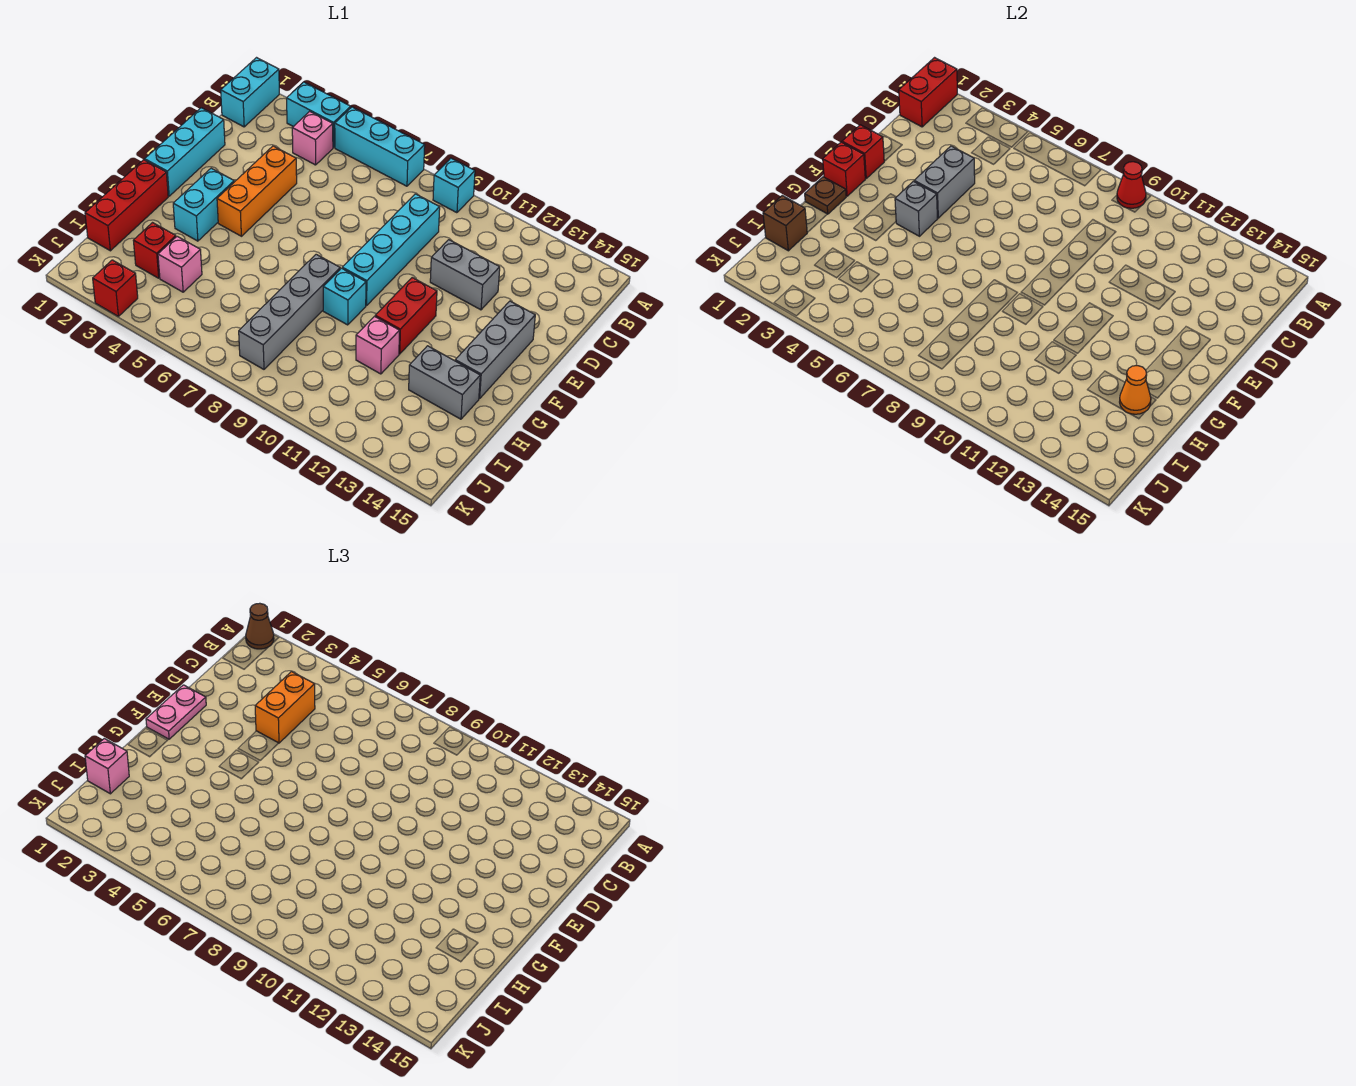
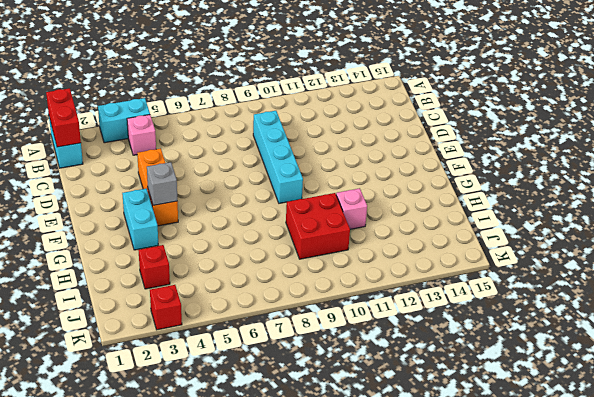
red 2x2 brick [286,193,350,259] -> none
none -> cyan 1x3 brick [335,107,425,186]
none -> cyan 1x1 brick [433,158,475,213]
none -> cyan 1x3 brick [145,108,225,196]
none -> grey 1x2 brick [430,240,500,310]

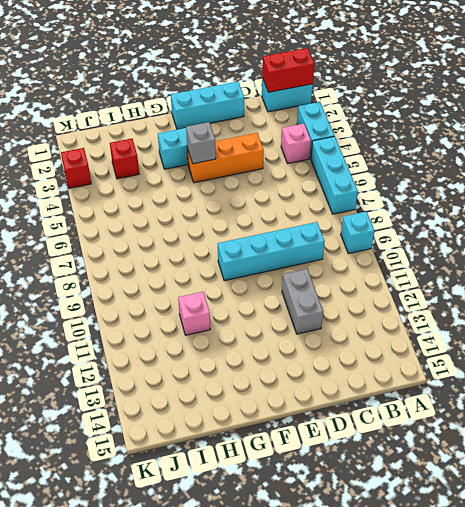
none -> grey 1x3 brick [455,301,535,399]
none -> red 1x2 brick [375,278,437,354]
none -> red 1x3 brick [85,160,168,251]
none -> grey 1x4 brick [239,254,340,369]

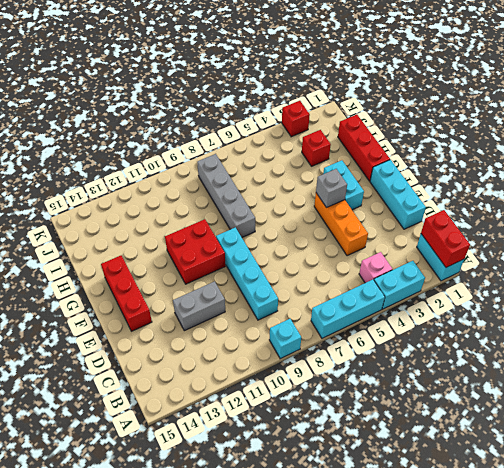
red 1x3 brick [101,256,152,331] -> grey 1x3 brick [455,301,535,399]
red 2x2 brick [165,219,225,284] -> red 1x2 brick [375,278,437,354]
none -> cyan 1x1 brick [323,268,366,325]
none -> pink 1x1 brick [356,316,400,374]
none -> grey 1x2 brick [409,346,480,419]
none -> pink 1x1 brick [158,236,202,292]

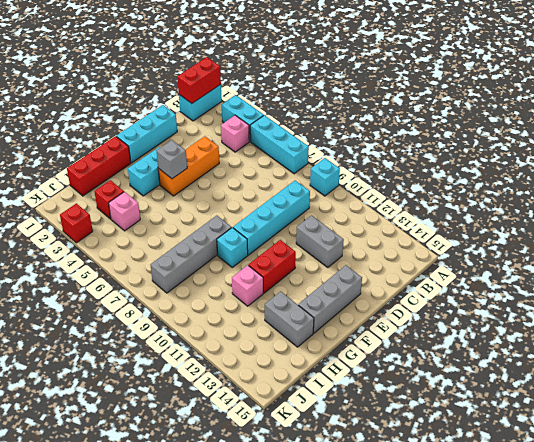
none -> red 1x1 cone [1117,162,1146,208]
none -> grey 1x2 brick [914,146,975,218]
none -> red 1x1 brick [842,125,884,178]
none -> red 1x1 brick [823,142,866,196]

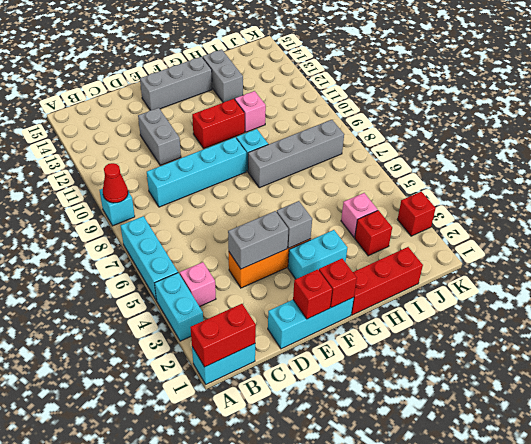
none -> brown 1x1 plate [805,177,846,214]
none -> orange 1x1 cone [1120,366,1151,414]
none -> brown 1x1 brick [763,196,807,251]
none -> brown 1x1 cone [246,603,274,649]

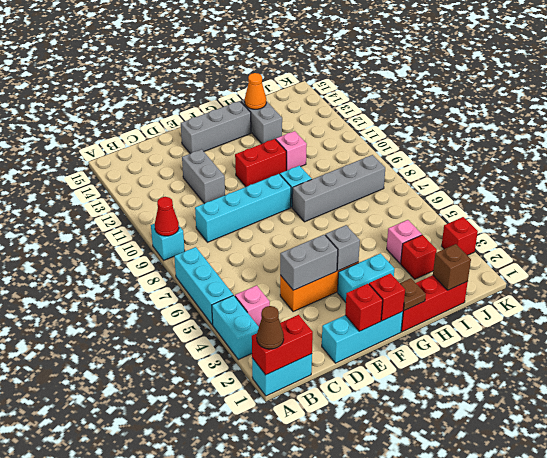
none -> orange 1x2 brick [255,672,315,743]
none -> pink 1x2 plate [146,685,206,739]
none -> pink 1x1 brick [85,739,129,794]

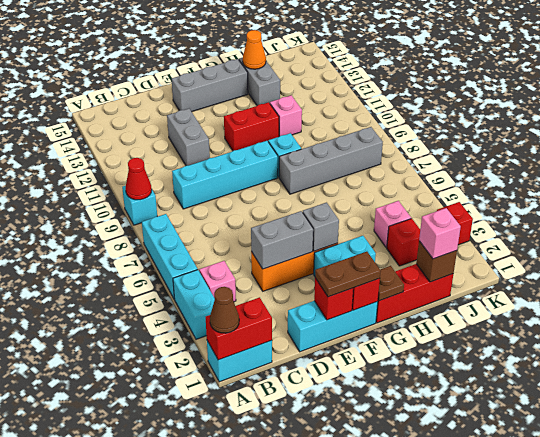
brown 1x2 plate [315,252,381,297] -> pink 1x2 plate [146,685,206,739]
none -> orange 1x2 brick [255,672,315,743]

